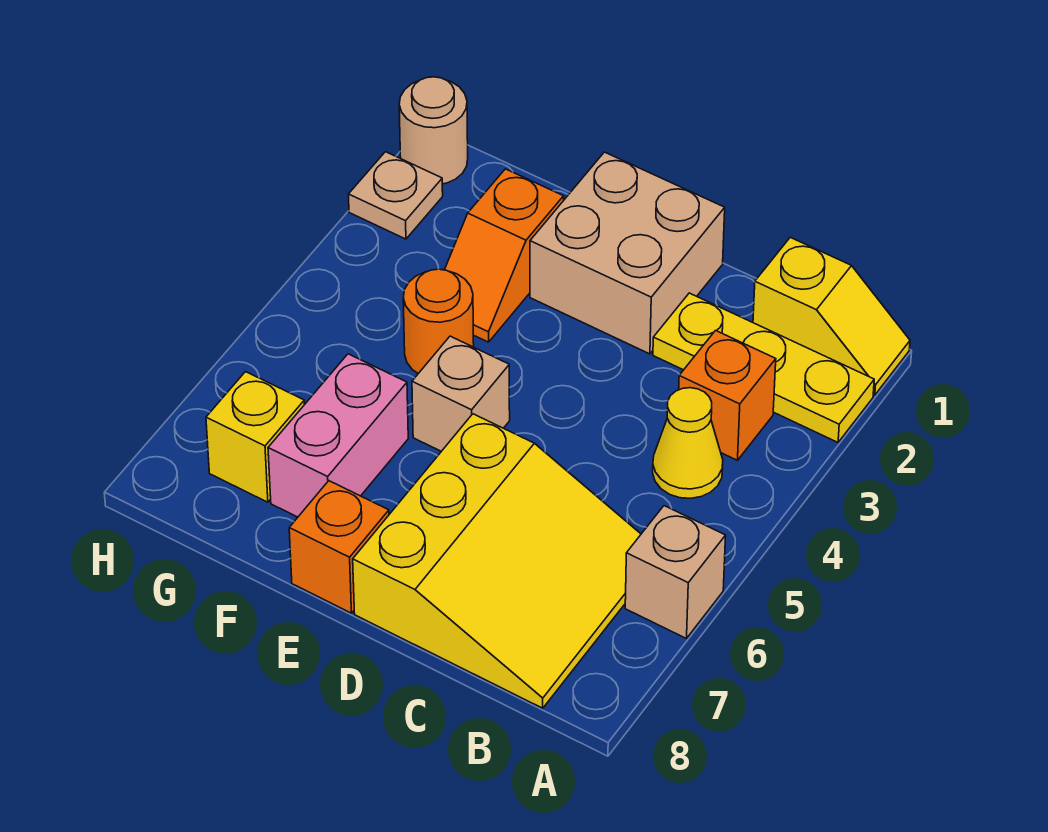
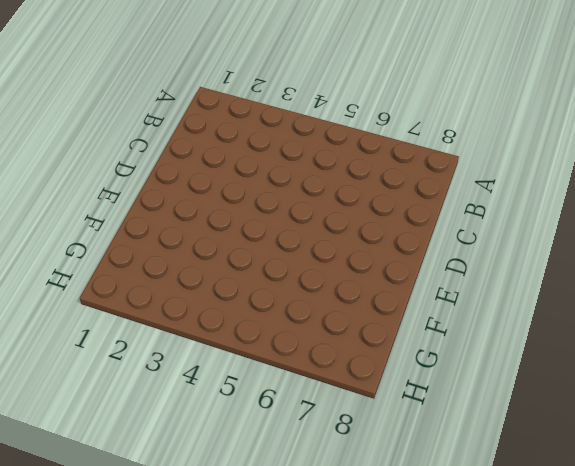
none -> yellow 1x2 slope [753,237,910,395]
none -> yellow 1x3 plate [653,293,874,442]
none -> tan 1x1 brick [625,506,726,639]

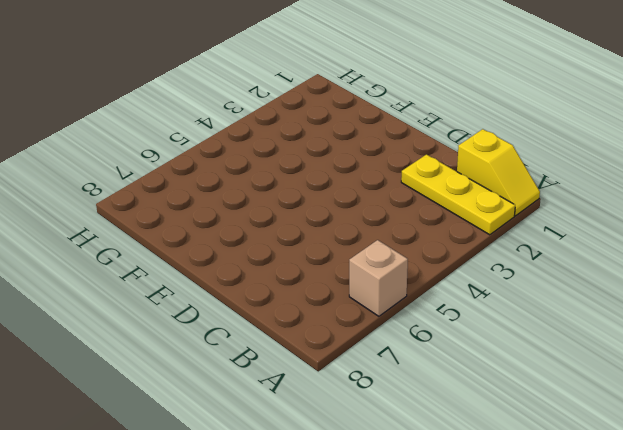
none -> orange 1x1 brick [679,331,776,460]
none -> yellow 1x1 cone [653,388,723,498]
none -> yellow 3x3 slope [353,414,641,708]

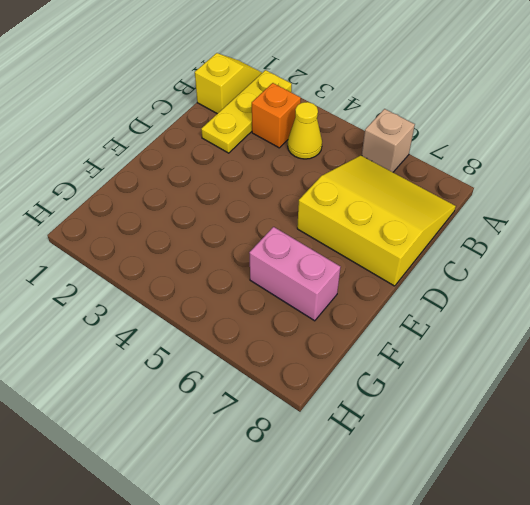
none -> tan 2x2 brick [530,152,725,354]
none -> tan 1x1 brick [412,336,510,451]
none -> orange 1x1 brick [289,481,389,613]

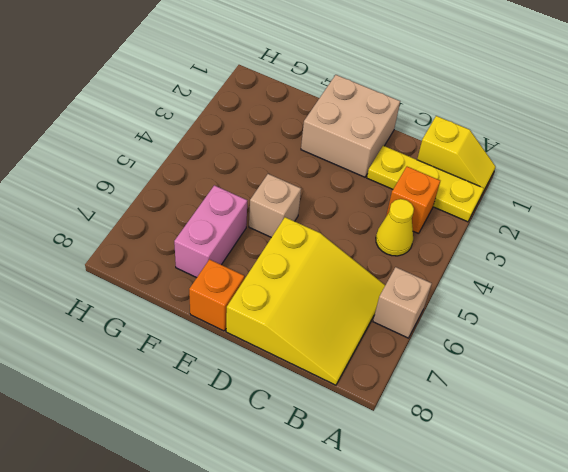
none -> orange 1x2 slope [445,169,564,342]
none -> orange 1x1 round brick [403,269,474,374]
none -> yellow 1x1 brick [206,372,305,502]

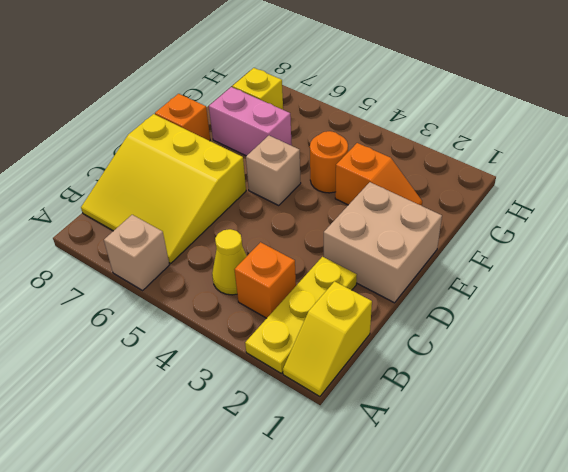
orange 1x2 slope [335,143,422,206] -> orange 1x2 slope turned to [445,169,564,342]
none -> tan 1x1 round brick [399,77,468,184]
none -> tan 1x1 plate [349,152,443,239]

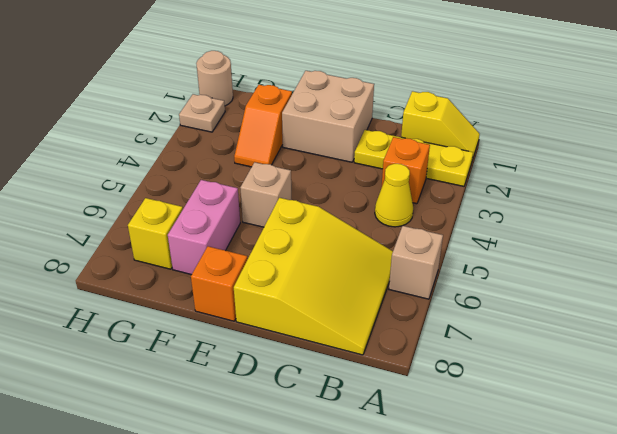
none -> orange 1x1 round brick [403,269,474,374]

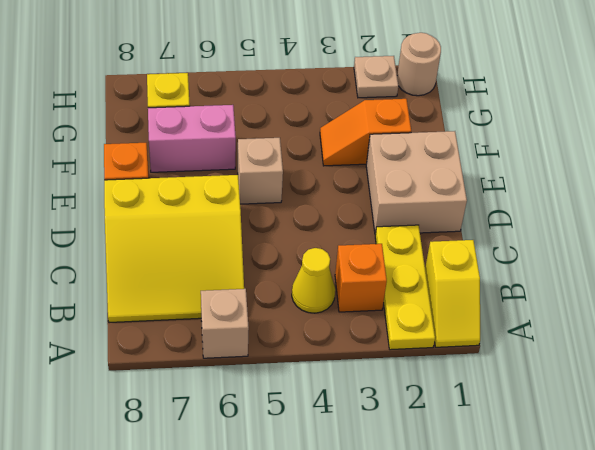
none -> orange 1x1 round brick [403,269,474,374]

